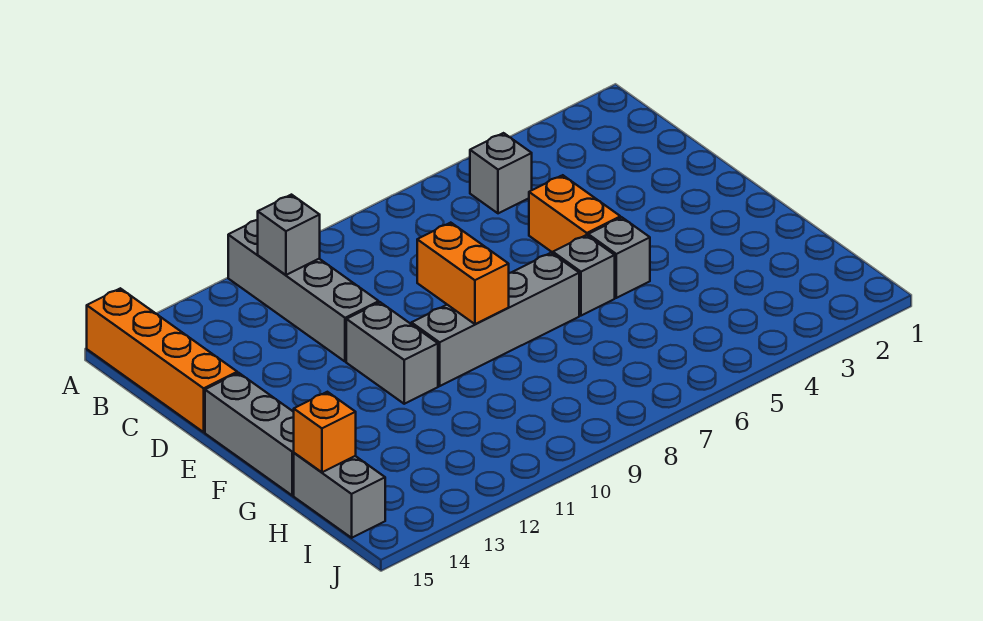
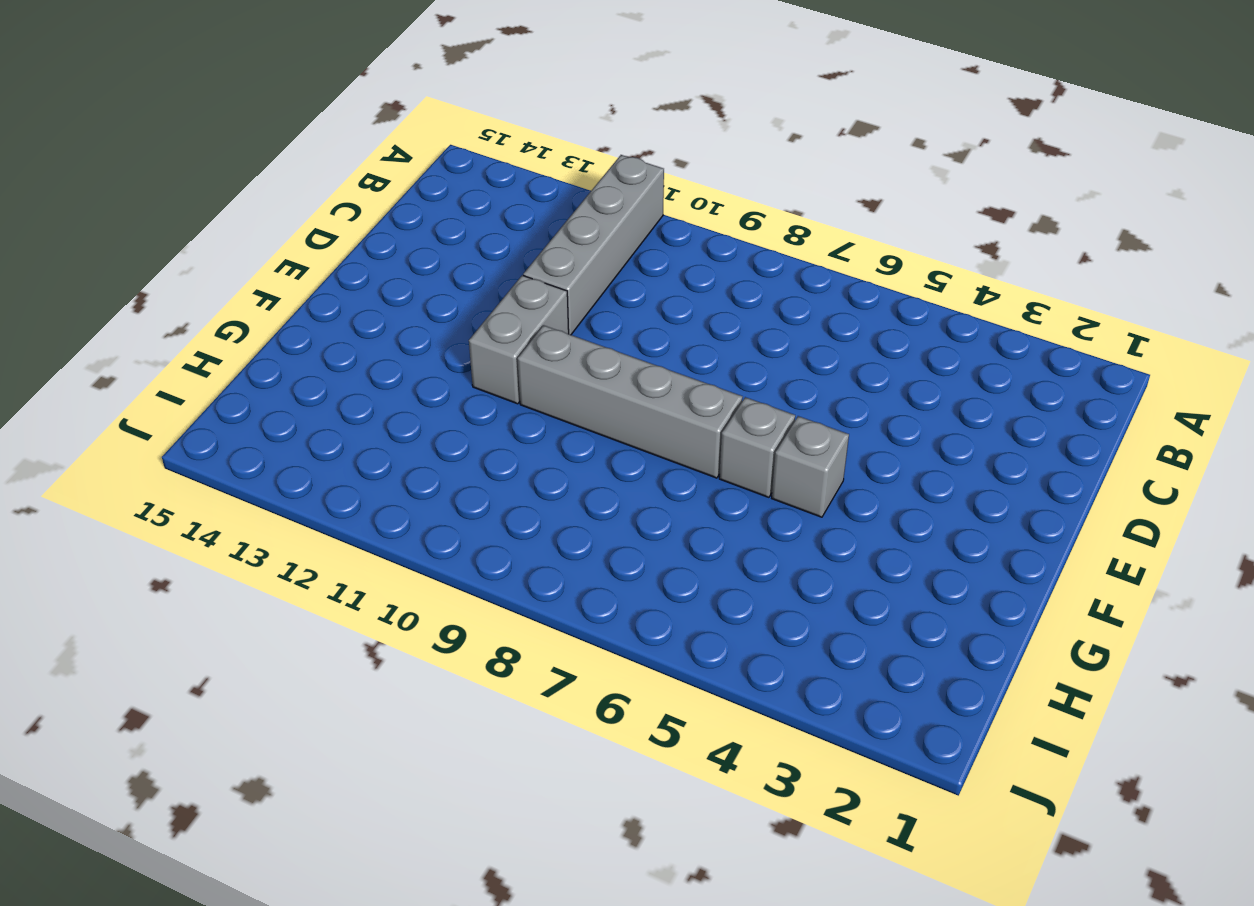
none -> orange 1x4 brick [87,288,237,432]
none -> grey 1x1 brick [470,133,532,213]
none -> orange 1x2 brick [529,175,620,253]

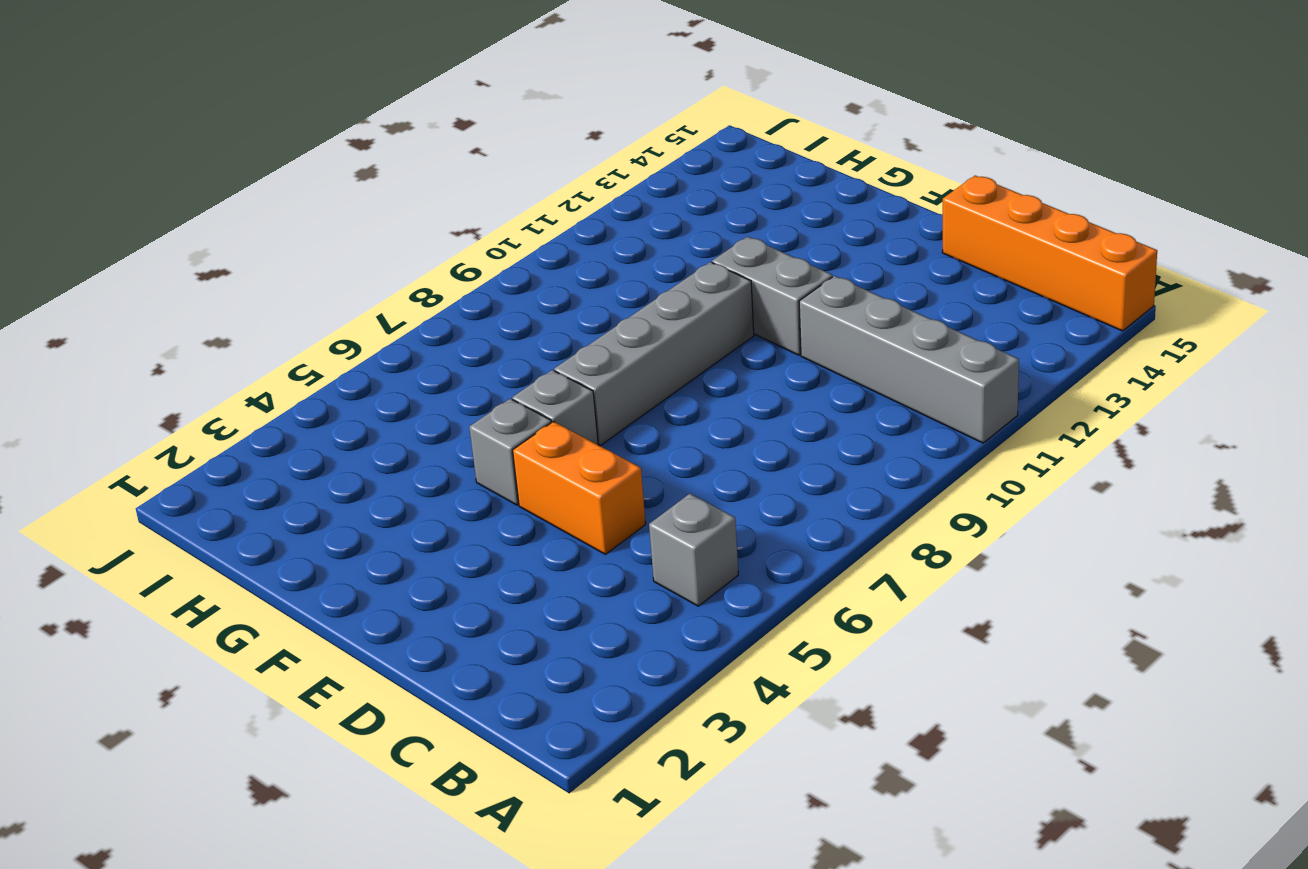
none -> grey 1x3 brick [205,373,294,496]
none -> grey 1x2 brick [294,453,385,538]
none -> grey 1x1 brick [258,195,320,275]

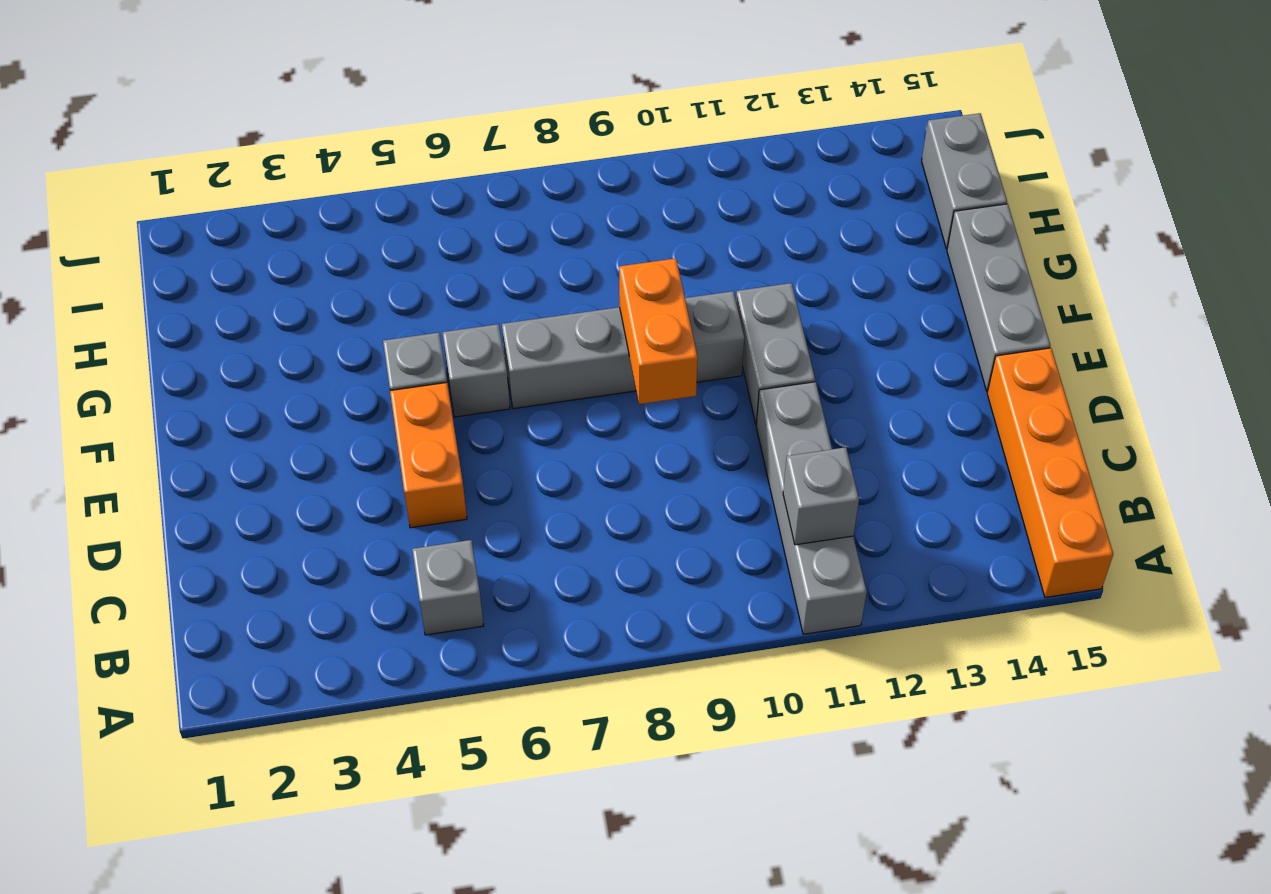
none -> orange 1x1 brick [294,392,356,472]

